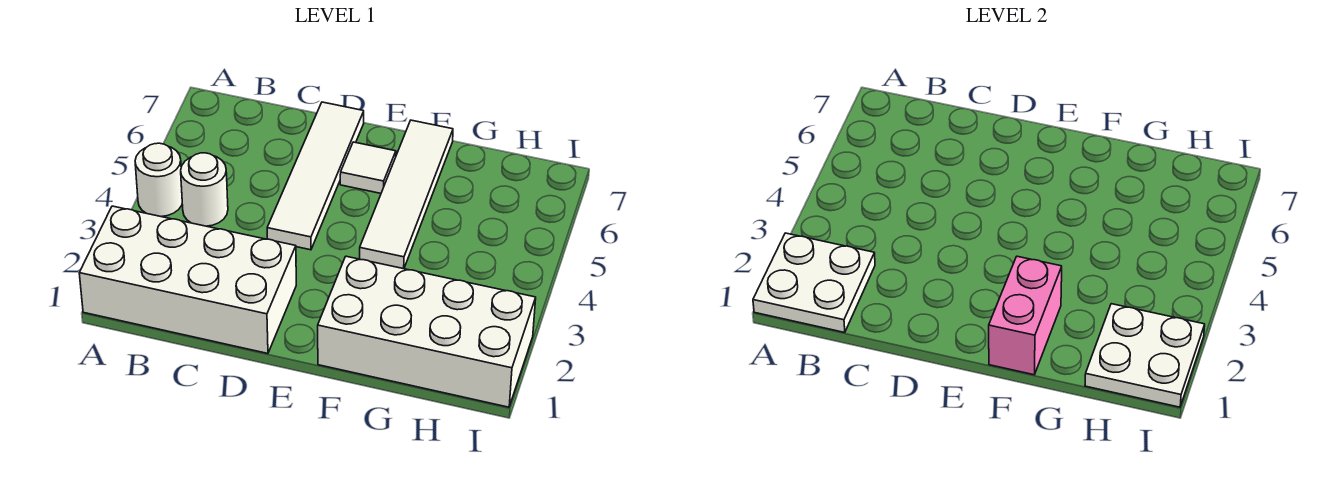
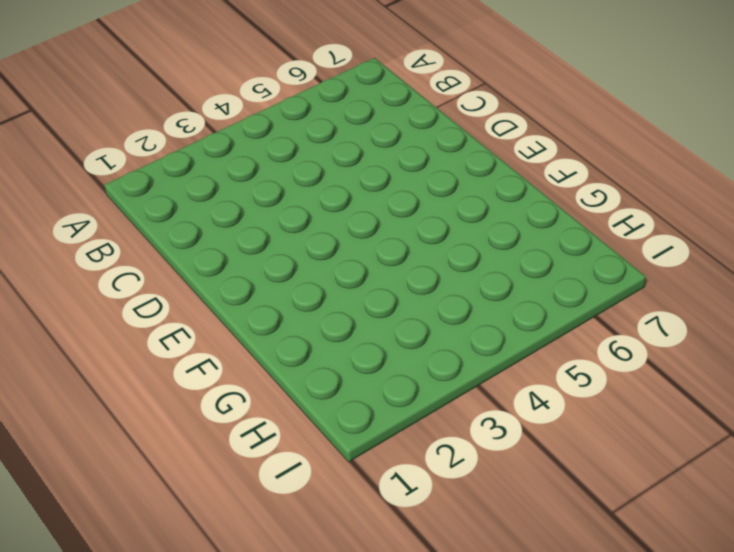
none -> white 2x4 brick [79,206,296,354]
none -> white 1x1 round brick [135,143,182,217]

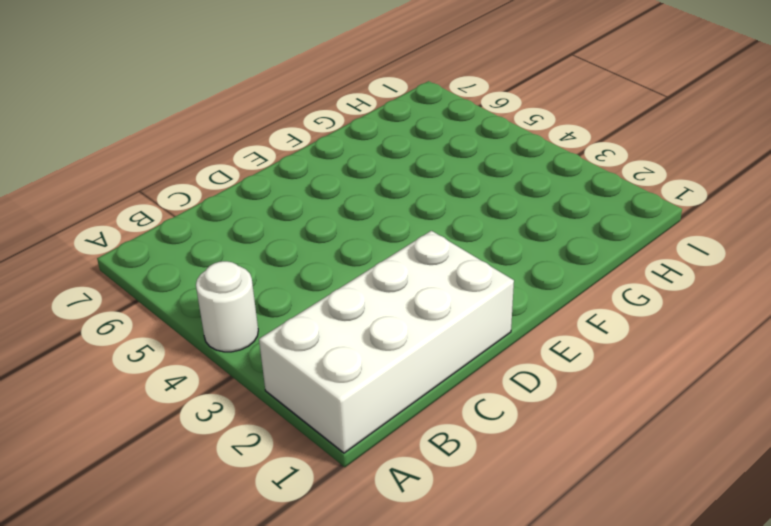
none -> white 1x1 round brick [181,153,228,226]
none -> white 1x4 tile [267,102,364,250]

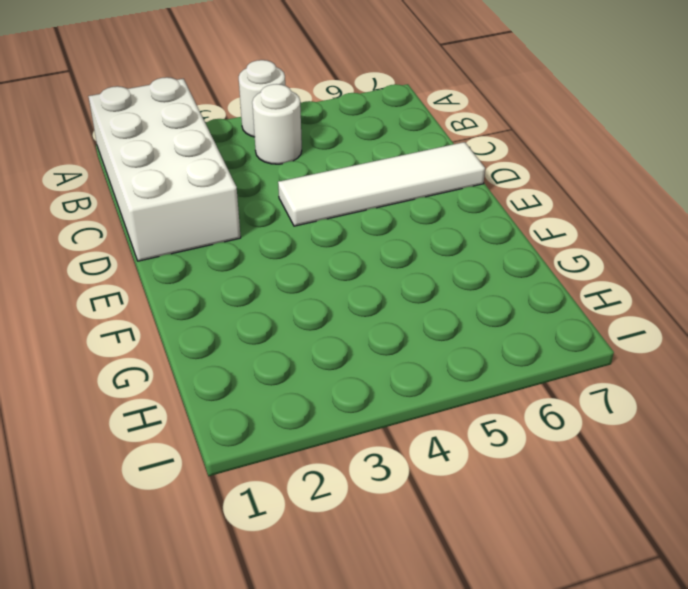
none -> white 1x1 tile [340,142,396,193]
none -> white 2x4 brick [318,256,536,407]

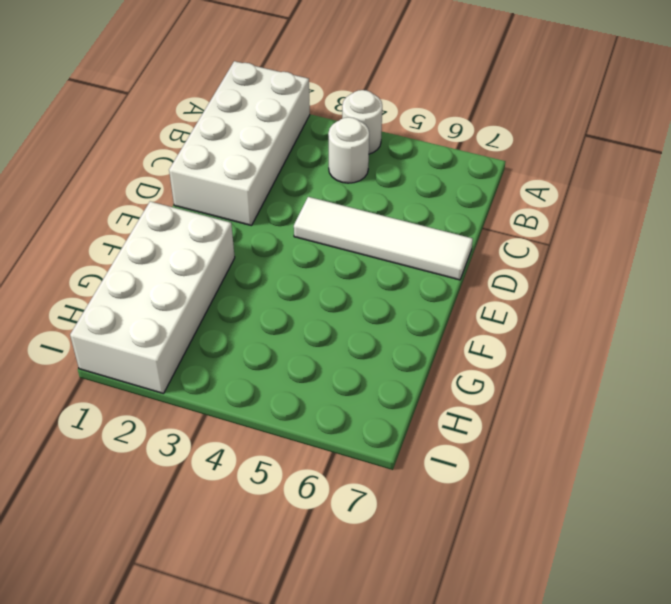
none -> white 1x1 tile [340,142,396,193]
none -> white 1x4 tile [360,120,453,269]

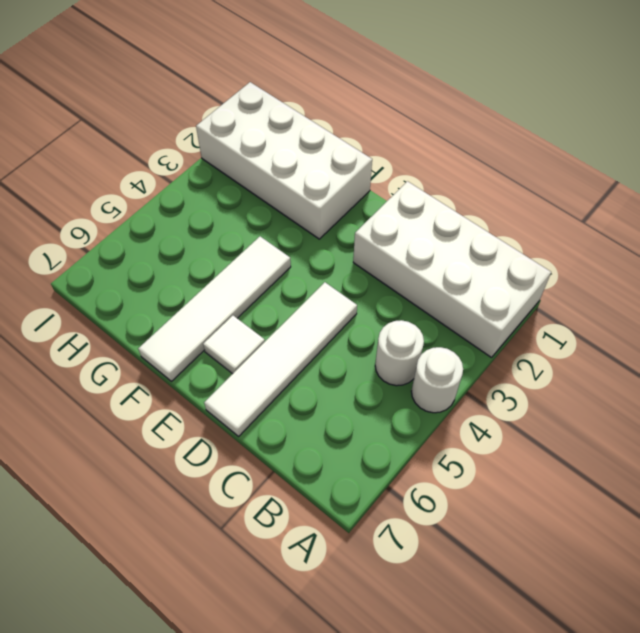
none -> white 2x2 plate [753,233,875,333]
none -> pink 1x2 brick [989,256,1062,375]

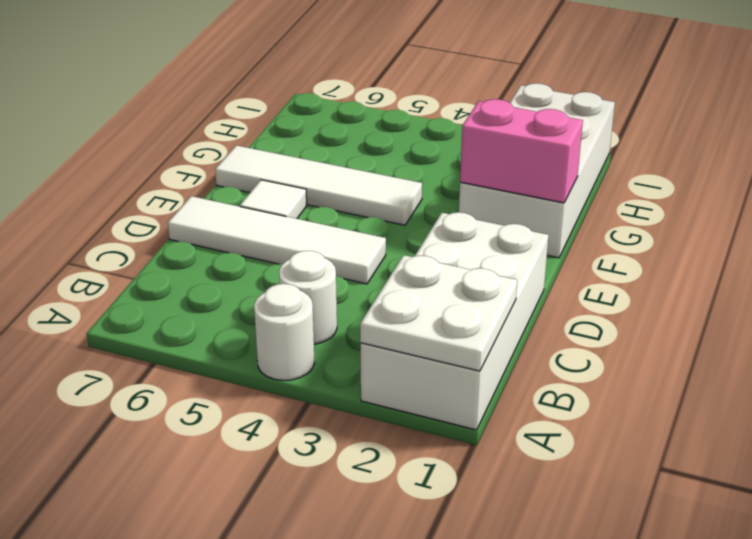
none -> white 2x2 plate [1085,304,1205,407]

